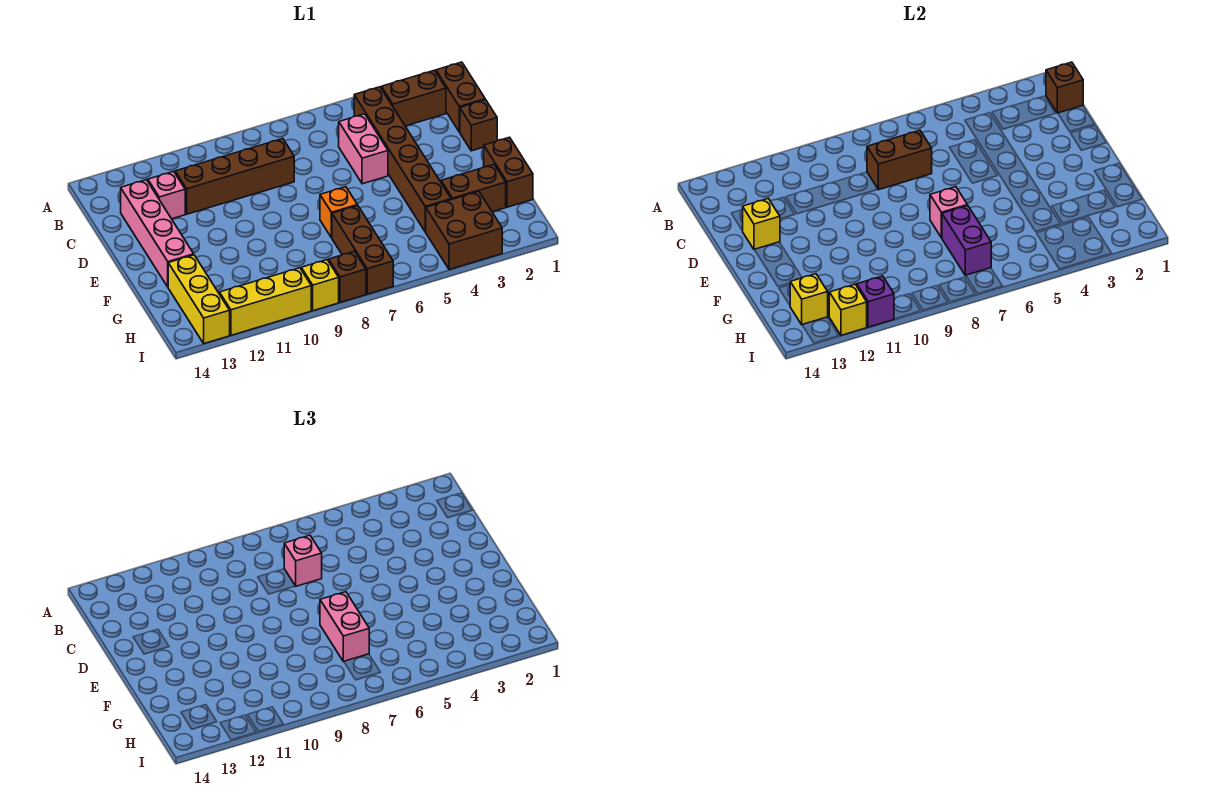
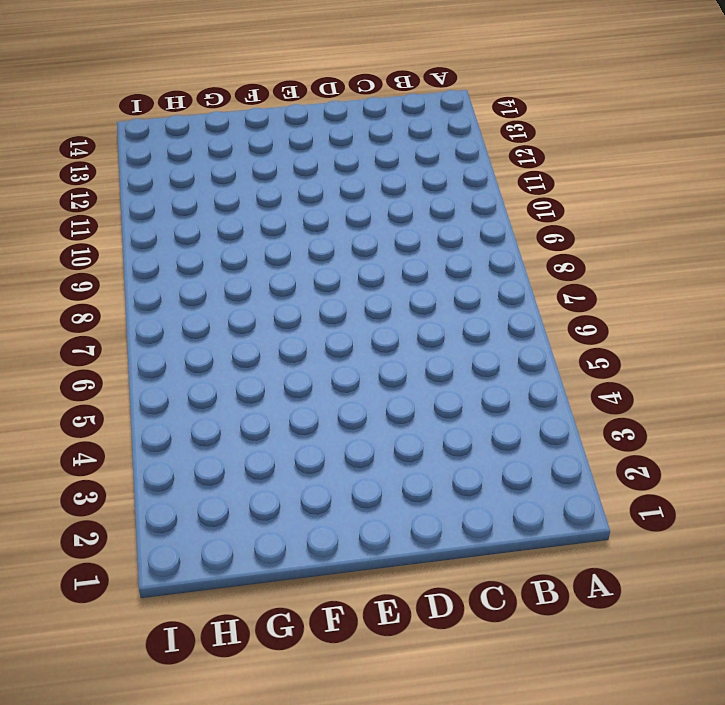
none -> brown 1x2 brick [436,62,485,132]
none -> brown 1x2 brick [381,70,446,126]
none -> brown 1x6 brick [354,87,451,232]

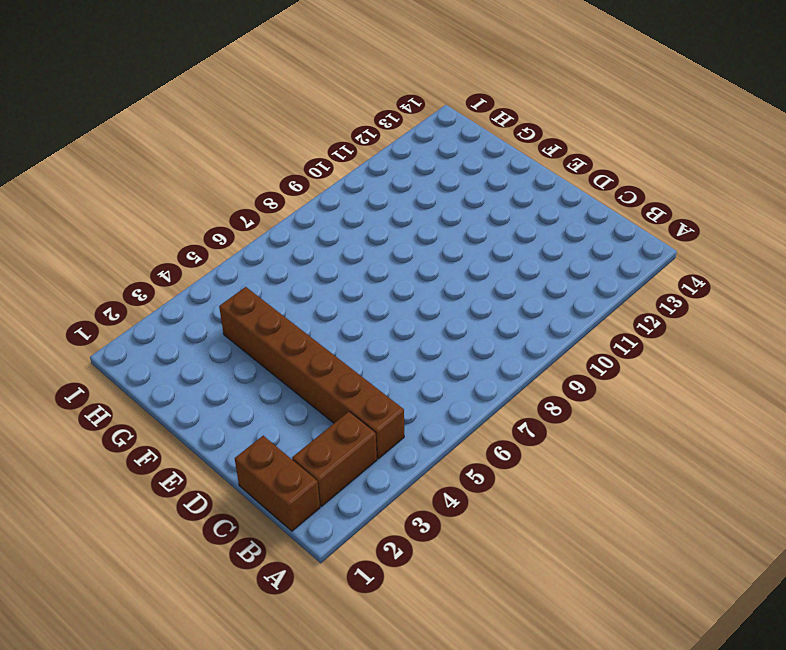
none -> pink 1x2 brick [339,114,388,184]
none -> brown 1x4 brick [175,139,294,214]
none -> pink 1x1 brick [148,171,185,219]

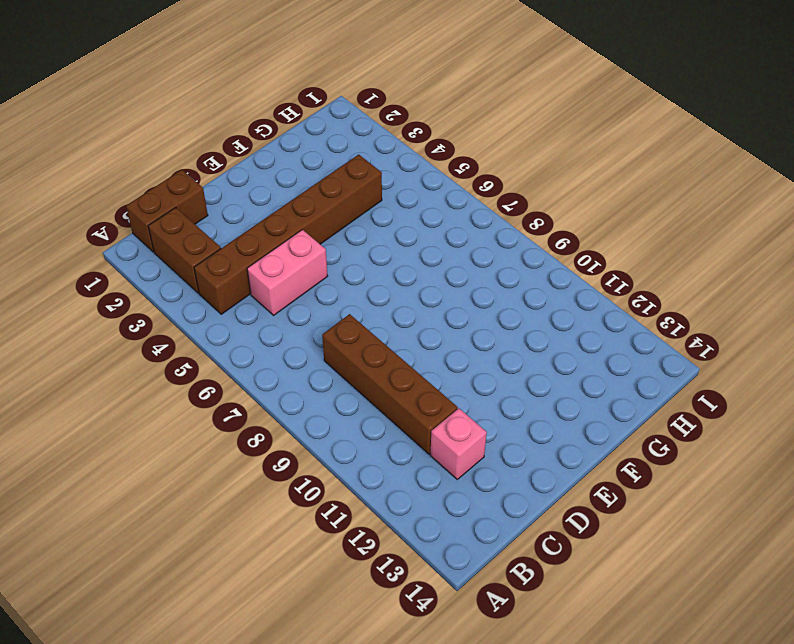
none -> pink 1x4 brick [121,180,194,287]
none -> brown 1x1 brick [460,100,497,151]
none -> brown 1x2 brick [484,137,533,207]

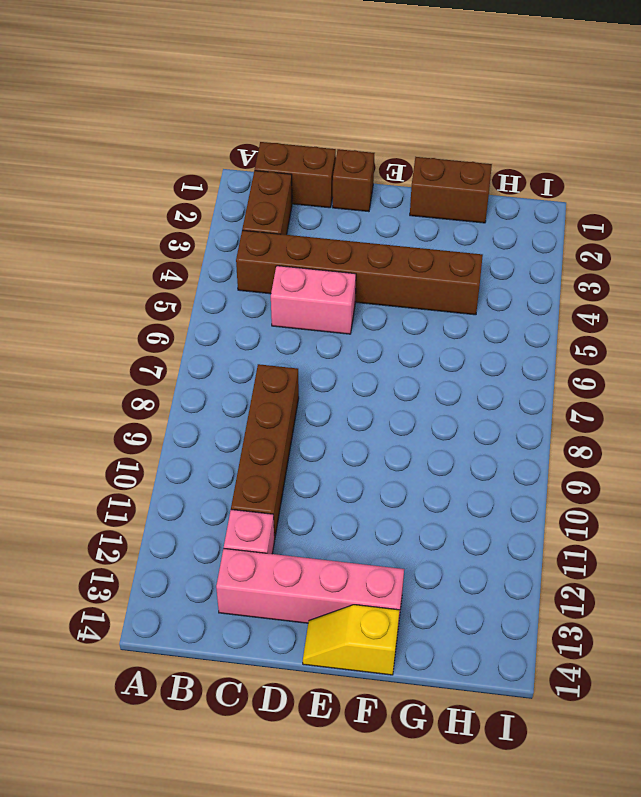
yellow 1x2 slope [303,605,399,675] -> none
none -> orange 1x1 brick [320,187,357,238]
none -> brown 1x2 brick [441,165,506,212]
none -> brown 1x3 brick [332,205,393,294]

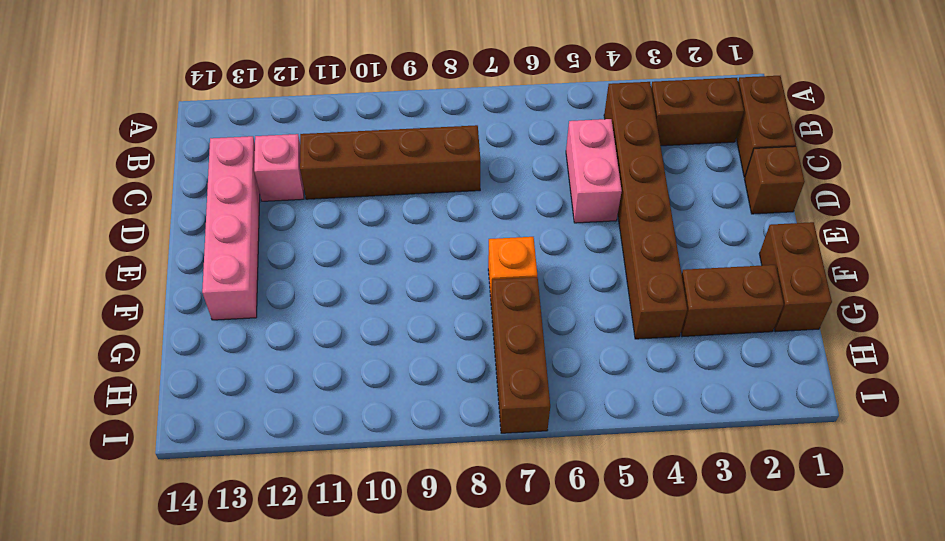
none -> yellow 1x3 brick [168,255,230,344]
none -> brown 2x2 brick [426,191,502,270]
none -> brown 1x1 brick [329,251,366,302]

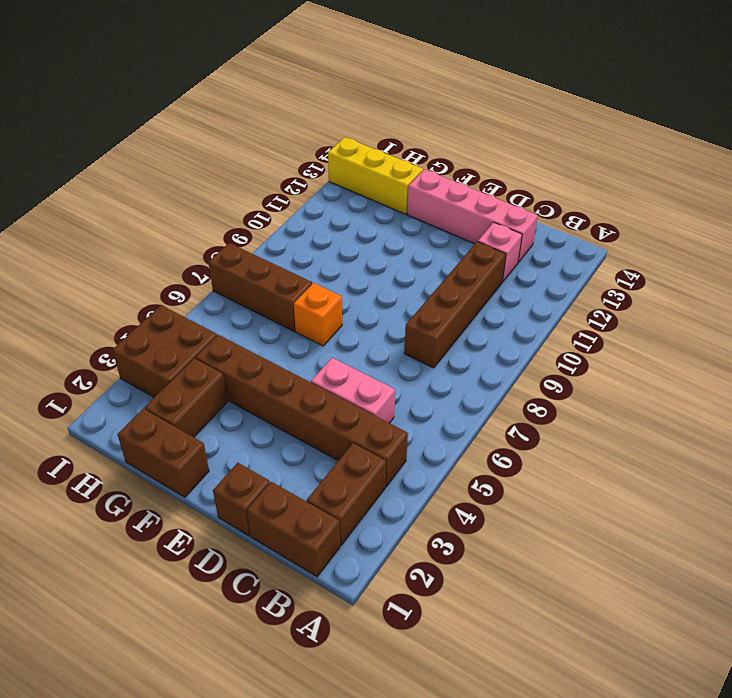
none -> brown 1x1 brick [329,251,366,302]
none -> yellow 1x1 brick [301,260,339,311]
none -> yellow 1x3 brick [219,268,311,335]

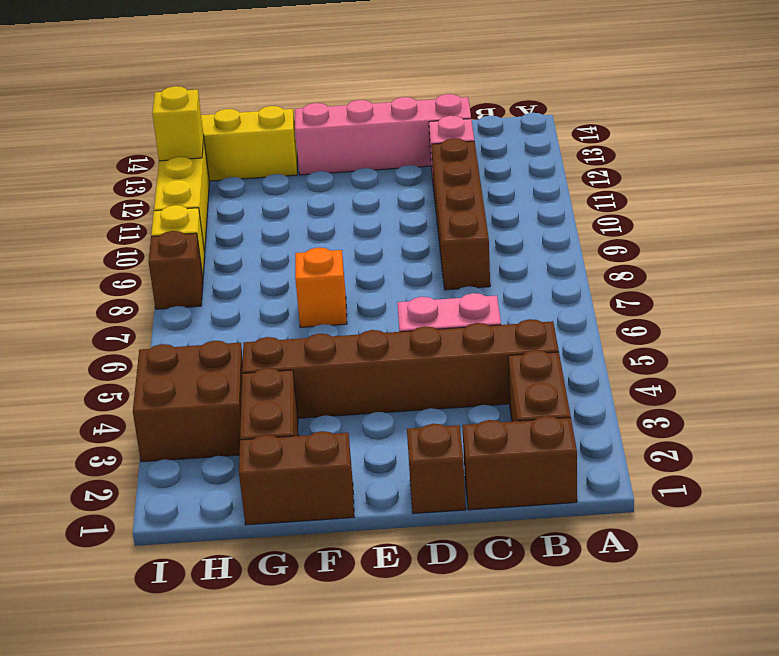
none -> brown 1x3 brick [332,205,393,294]
none -> brown 1x1 brick [1046,62,1083,113]
none -> brown 1x2 brick [867,130,932,190]

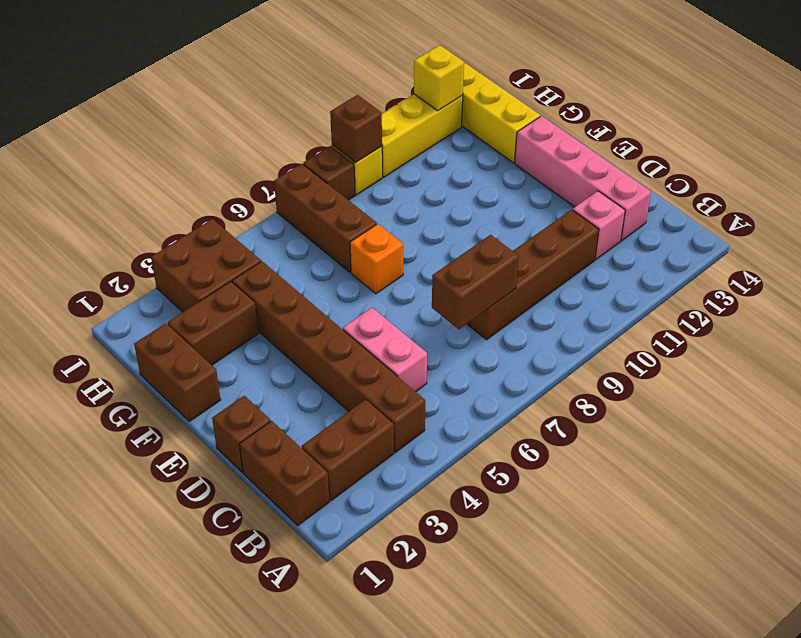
brown 1x1 brick [330,95,382,163] -> brown 1x1 brick moved to [1046,62,1083,113]
none -> yellow 1x1 brick [743,199,780,250]
none -> pink 1x1 brick [930,187,967,238]
none -> purple 1x2 brick [942,205,991,275]

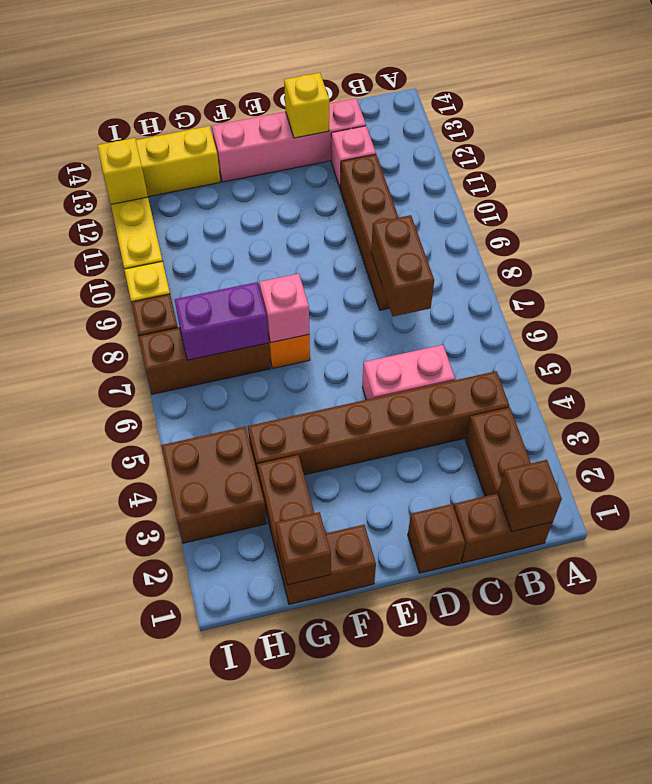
brown 1x1 brick [276,512,331,585] -> none
none -> yellow 1x1 brick [790,274,828,325]
none -> purple 1x1 brick [857,276,894,327]
none -> pink 1x1 brick [284,535,322,586]

